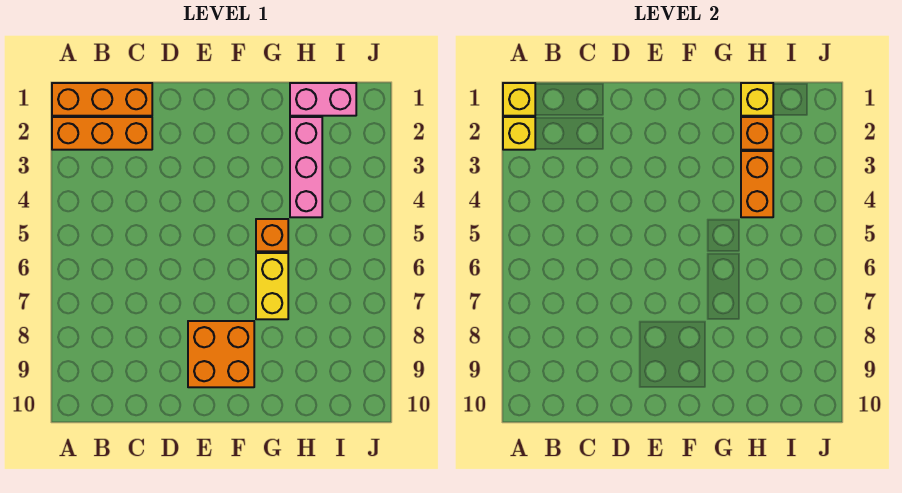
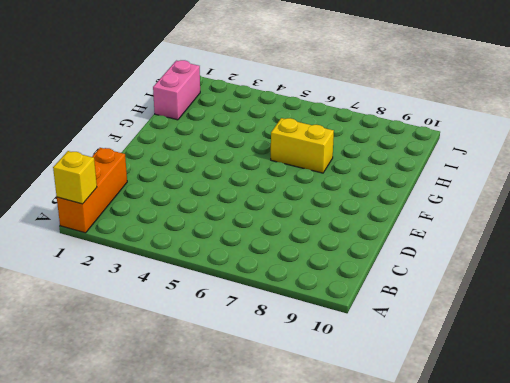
none -> orange 1x3 brick [52,117,152,150]
none -> orange 2x2 brick [188,321,254,387]
none -> orange 1x1 brick [256,219,288,251]

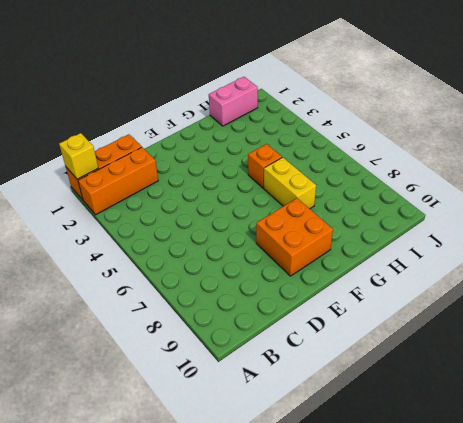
none -> pink 1x3 brick [290,117,322,217]
none -> yellow 1x1 brick [503,117,535,150]
none -> yellow 1x1 brick [741,83,773,116]

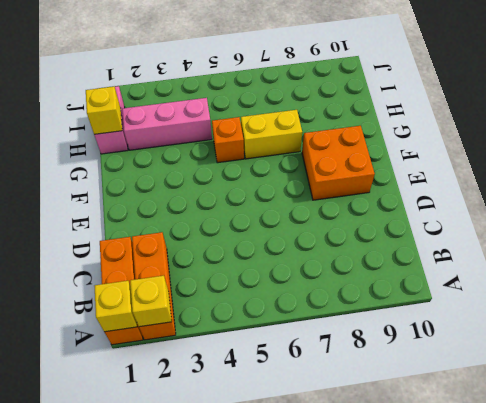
none -> orange 1x1 brick [741,117,773,150]
none -> orange 1x2 brick [741,151,773,217]

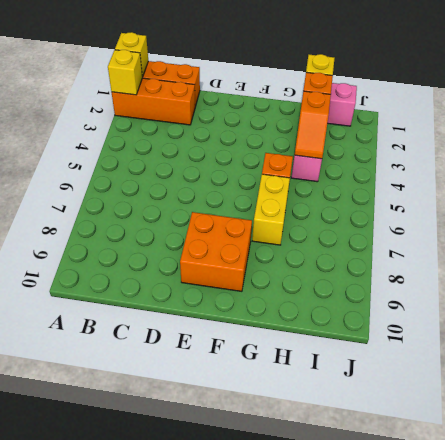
orange 1x2 slope [295,91,331,159] -> orange 1x2 brick [741,151,773,217]

